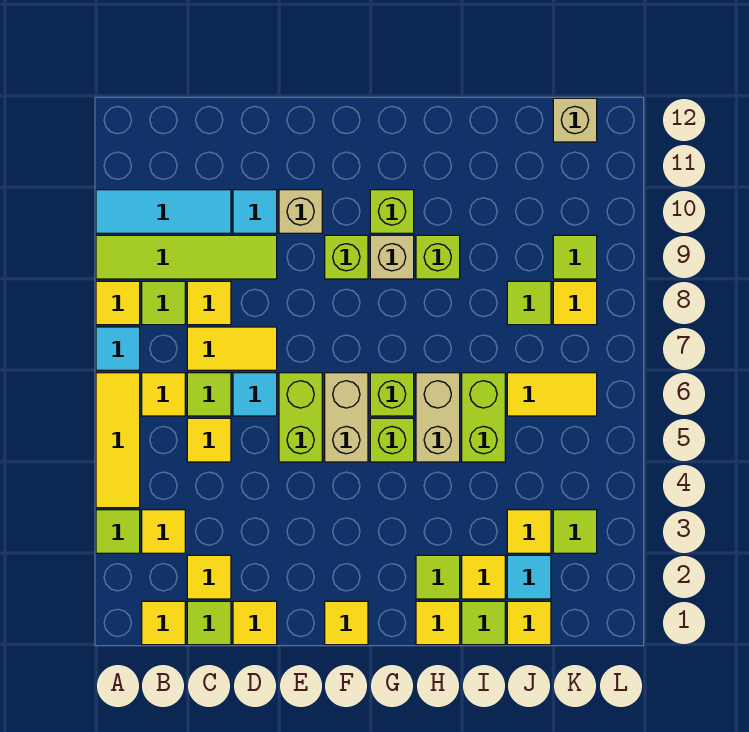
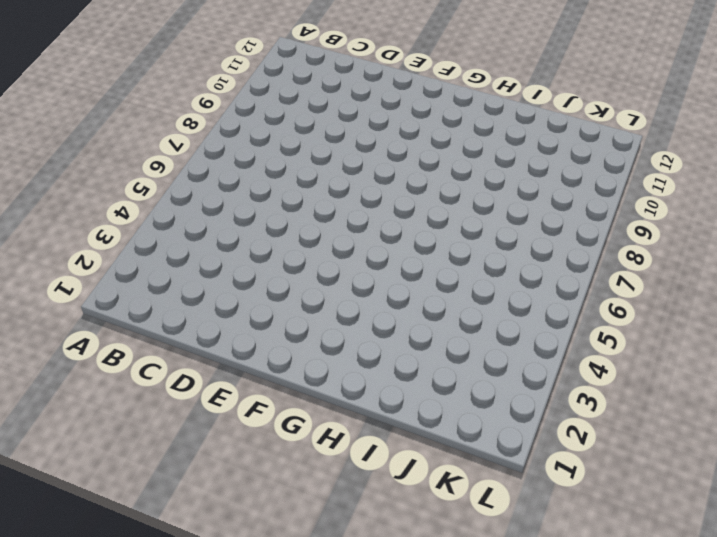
none -> lime 1x1 tile [96,510,140,553]
none -> yellow 1x3 tile [96,373,140,508]
none -> cyan 1x1 tile [96,327,140,370]
none -> yellow 1x1 tile [96,281,140,325]

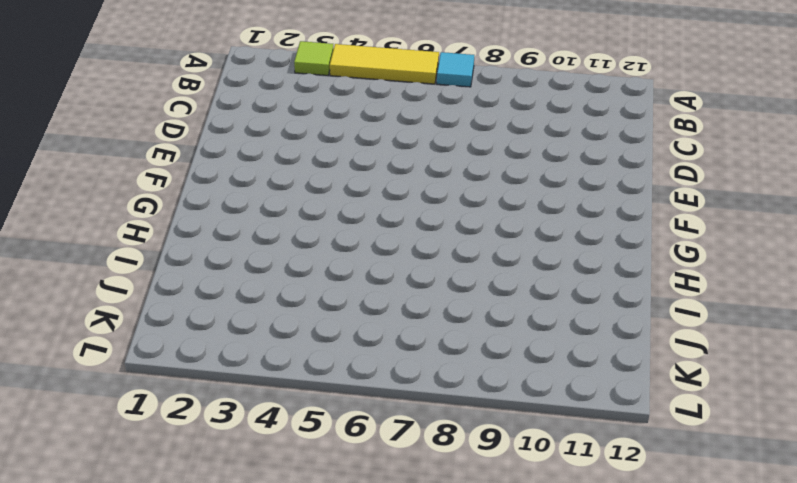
none -> yellow 1x1 tile [96,281,140,325]
none -> lime 1x4 tile [96,235,277,279]
none -> cyan 1x3 tile [96,190,231,233]
none -> yellow 1x1 tile [142,601,185,645]

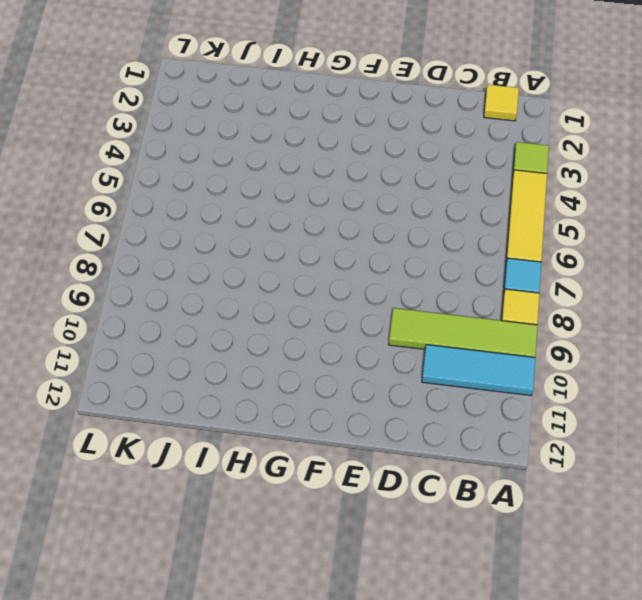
none -> yellow 1x1 tile [142,510,185,553]
none -> yellow 1x1 tile [142,373,185,416]
none -> lime 1x1 tile [142,281,185,325]
none -> lime 1x1 tile [187,601,231,645]

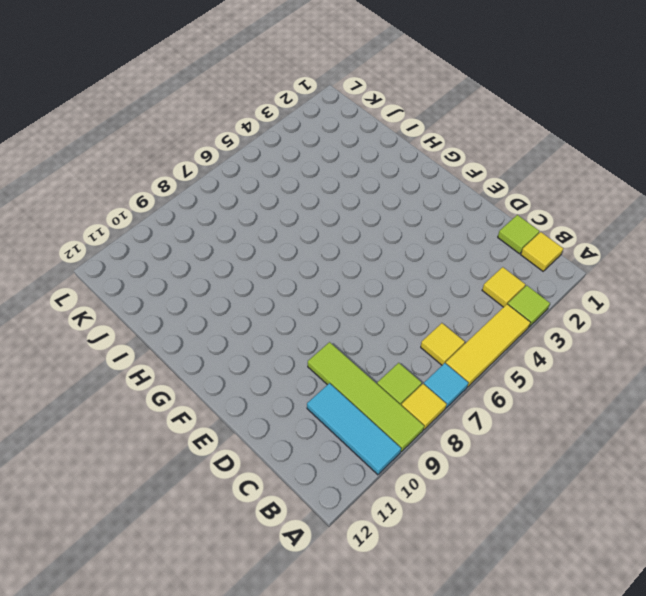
none -> yellow 1x1 tile [187,555,231,599]
none -> yellow 1x1 tile [187,418,231,462]
none -> lime 1x1 tile [187,373,231,416]
none -> yellow 1x2 tile [187,327,277,370]

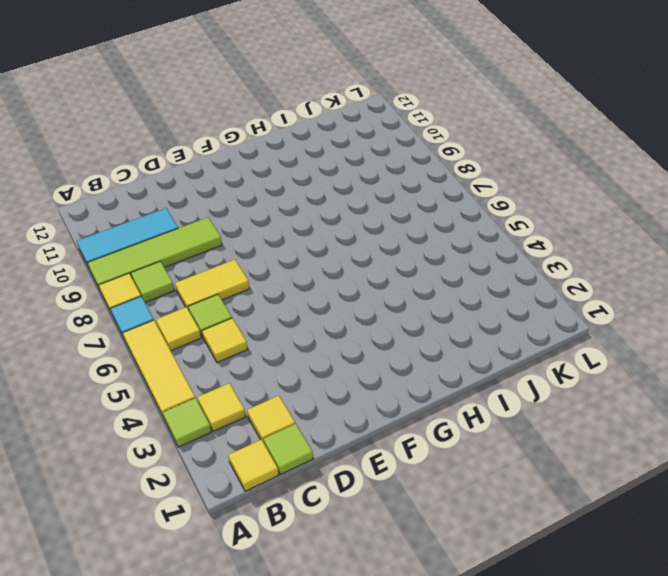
none -> yellow 1x1 tile [187,281,231,325]
none -> yellow 1x1 tile [233,601,277,645]
none -> cyan 1x1 tile [233,373,277,416]
none -> cyan 1x1 tile [233,190,277,233]

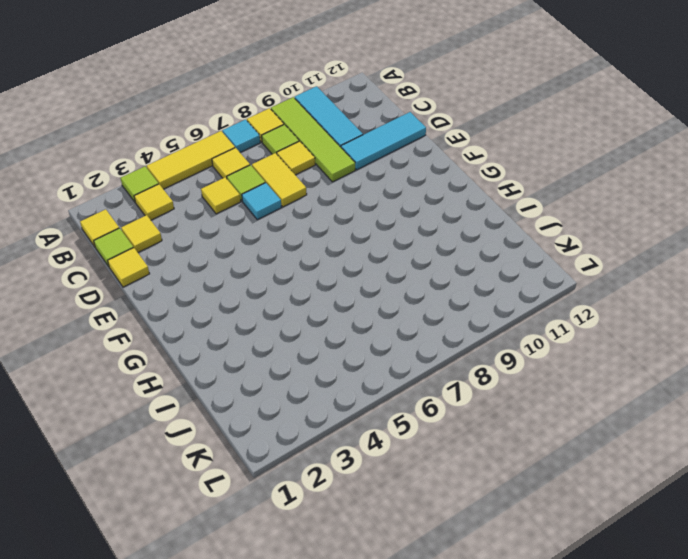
cyan 1x3 tile [341,112,426,170] -> cyan 1x1 tile [233,190,277,233]
none -> lime 1x2 brick [279,373,322,462]
none -> tan 1x1 brick [279,190,322,233]
none -> yellow 1x1 tile [325,601,368,645]
none -> tan 1x2 brick [325,373,368,462]

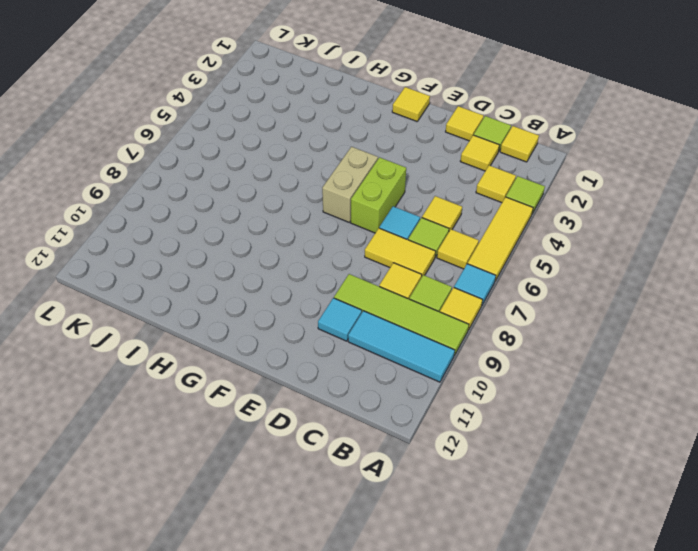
none -> tan 1x1 brick [279,190,322,233]
none -> lime 1x1 brick [325,235,368,279]
none -> lime 1x1 brick [370,418,414,462]
none -> lime 1x1 brick [370,373,414,416]

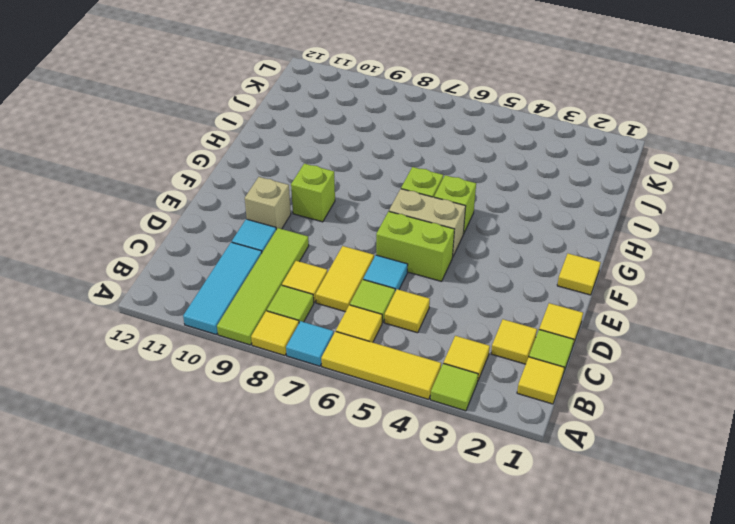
none -> tan 1x1 brick [370,235,414,279]
none -> lime 1x1 brick [370,190,414,233]
none -> yellow 1x1 tile [416,601,460,645]
none -> lime 1x1 tile [416,555,460,599]

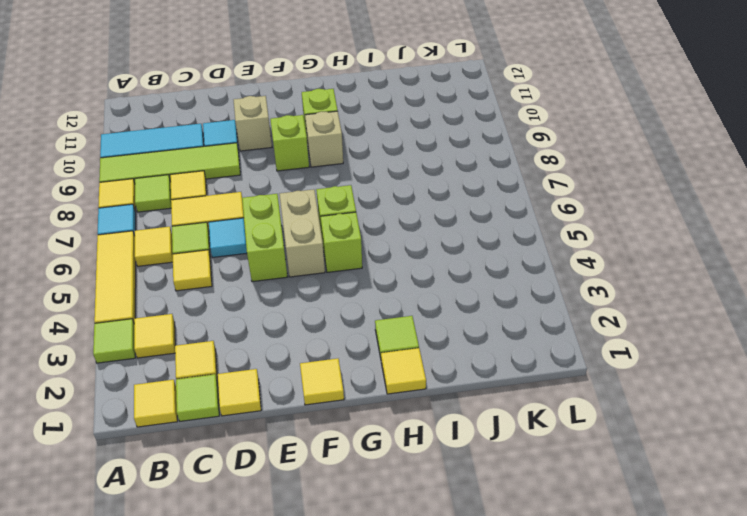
none -> tan 1x2 brick [416,373,460,462]
none -> lime 1x1 brick [416,235,460,279]
none -> lime 1x1 tile [462,601,505,645]
none -> yellow 1x1 tile [462,555,505,599]

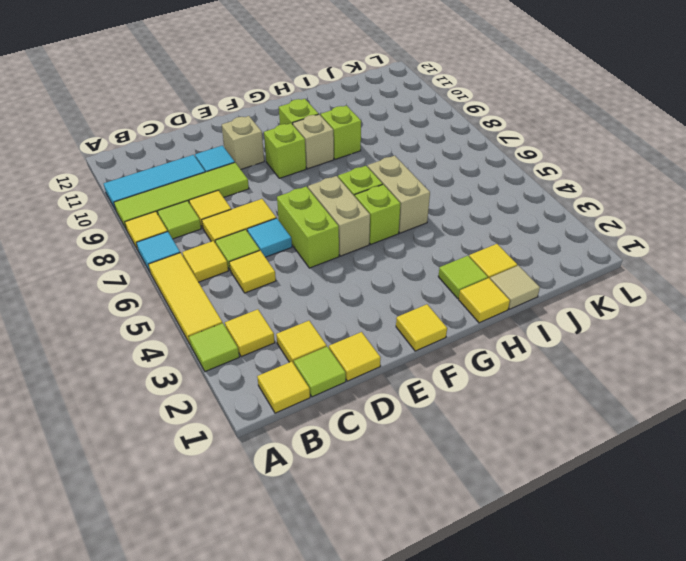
tan 1x1 tile [490,266,540,309] -> lime 1x1 tile [462,601,505,645]
none -> lime 1x2 brick [462,373,505,462]
none -> yellow 1x1 tile [507,601,551,645]
none -> cyan 1x1 tile [507,555,551,599]
none -> yellow 1x1 tile [507,510,551,553]

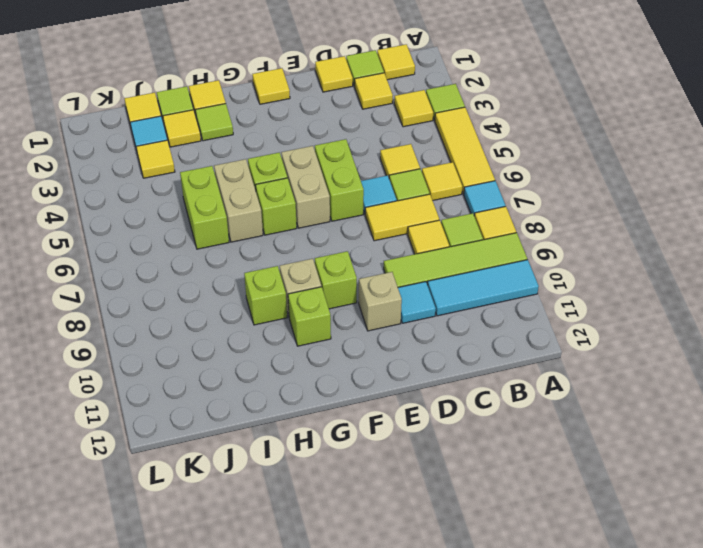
none -> yellow 1x2 tile [507,373,597,416]
none -> lime 1x1 tile [507,281,551,325]
none -> lime 1x1 tile [553,510,597,553]
none -> yellow 1x1 tile [553,281,597,325]

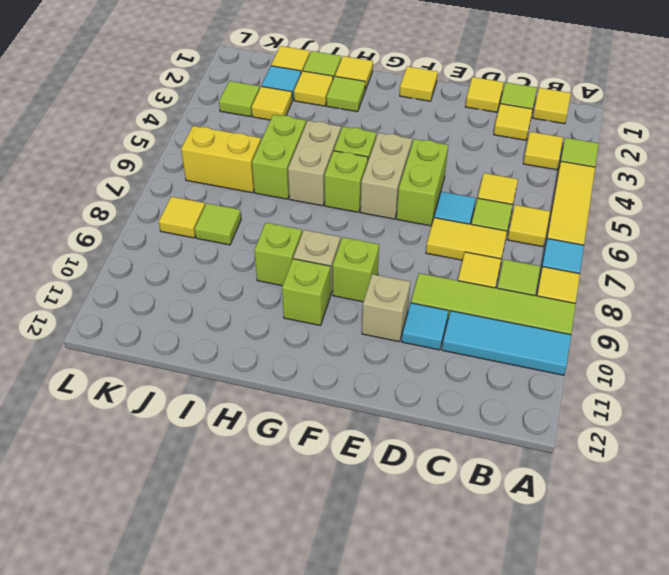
yellow 1x2 brick [181,126,261,193] -> yellow 1x2 tile [507,373,597,416]
none -> lime 1x1 tile [553,235,597,279]
none -> tan 1x1 brick [553,98,597,142]

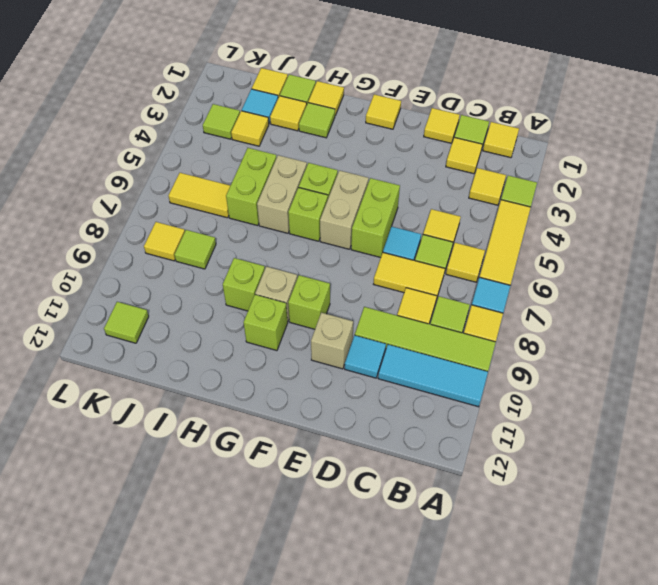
lime 1x1 tile [104,302,149,343] -> lime 1x1 tile moved to [553,235,597,279]
none -> tan 1x1 brick [553,98,597,142]

